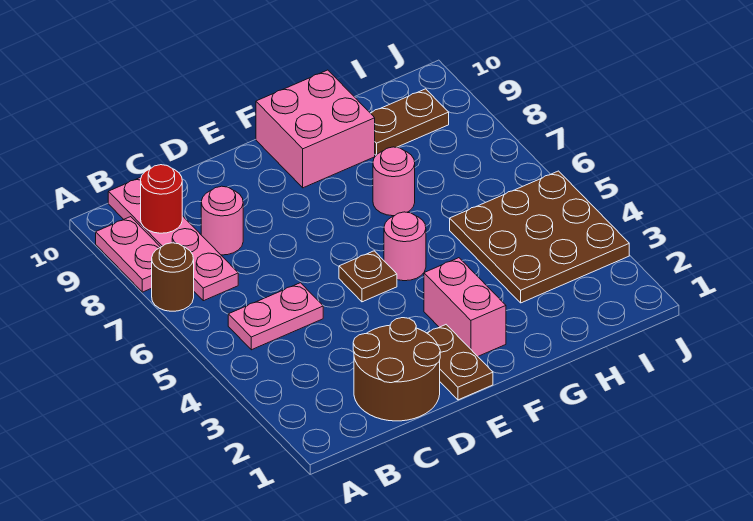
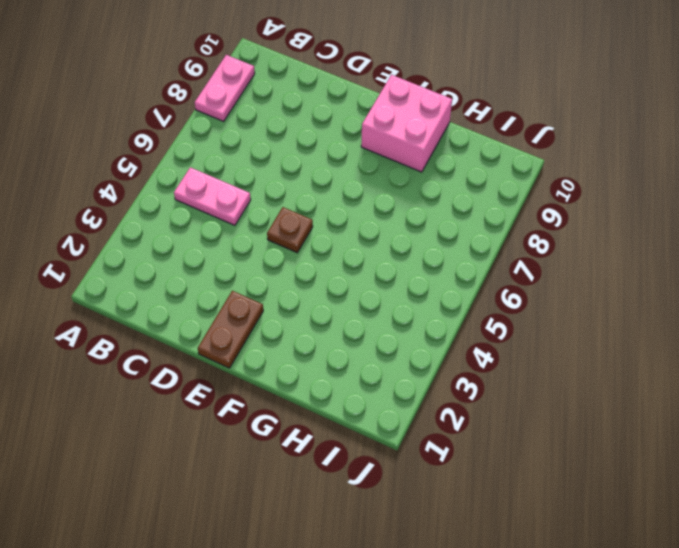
none -> brown 1x1 round brick [152,243,194,311]
none -> pink 1x4 plate [108,177,238,301]
none -> brown 2x2 round brick [353,318,440,421]

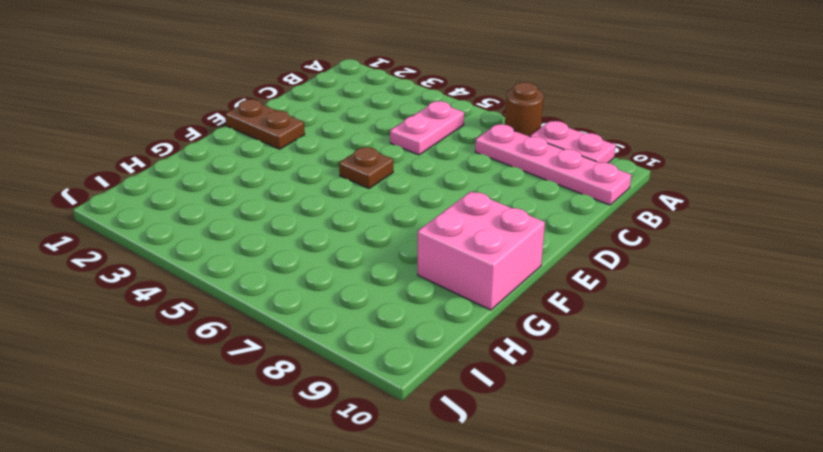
none -> brown 2x2 round brick [353,318,440,421]
none -> pink 1x1 round brick [201,186,243,255]
none -> pink 1x2 brick [424,258,506,356]

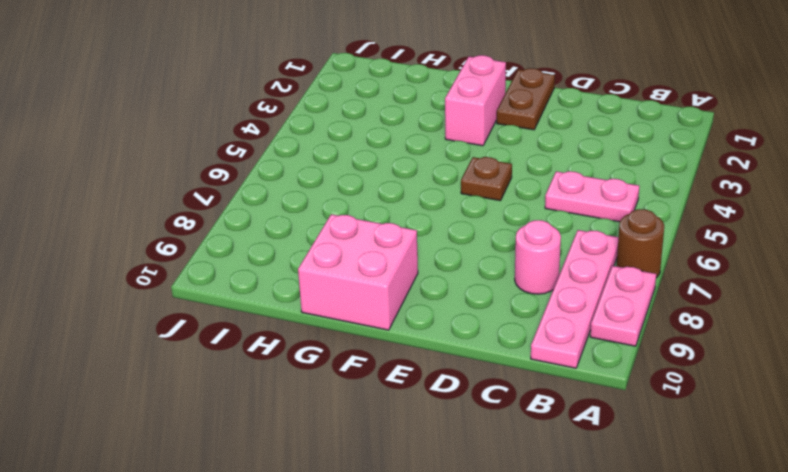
none -> brown 2x2 round brick [353,318,440,421]
none -> pink 1x1 round brick [384,212,426,281]
none -> pink 1x1 round brick [373,147,415,216]

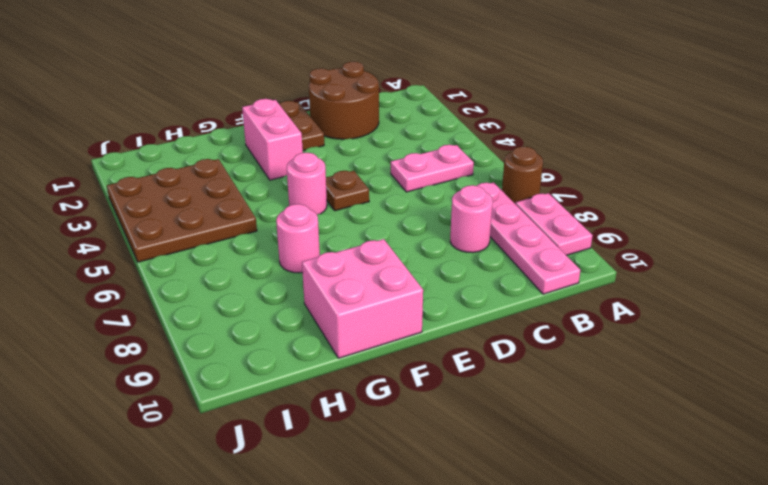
none -> brown 1x2 plate [371,89,449,155]
none -> red 1x1 round brick [141,165,182,233]

